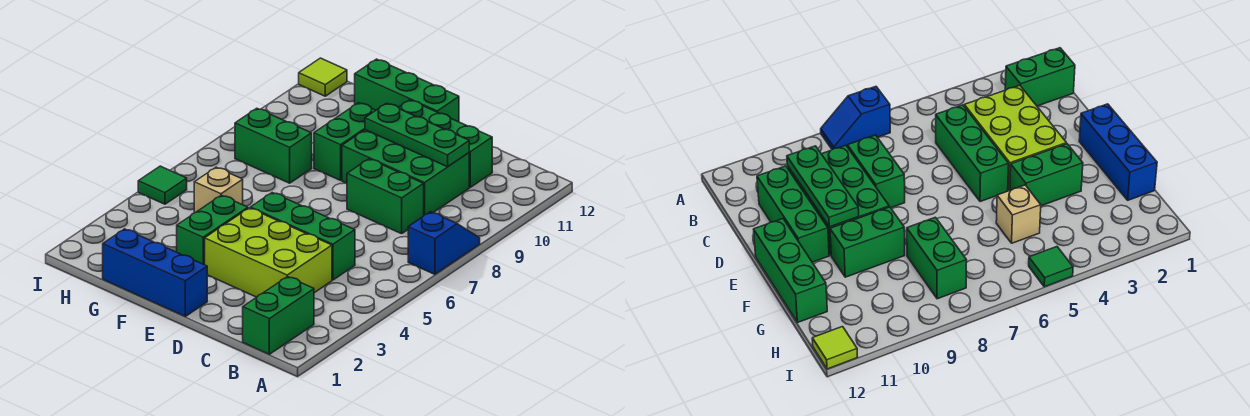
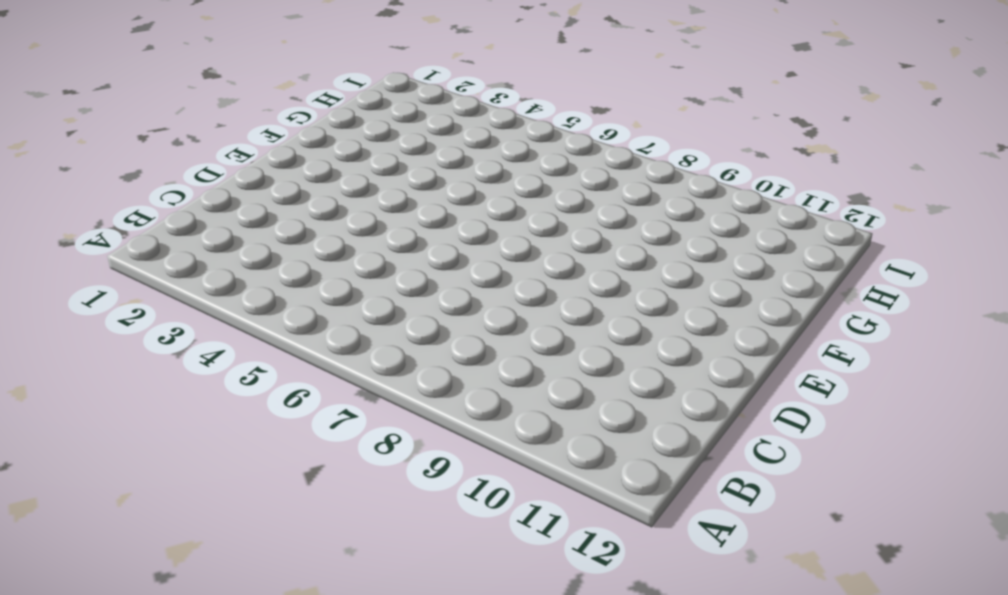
none -> blue 1x2 slope [408,212,480,274]
none -> green 1x2 brick [243,277,314,354]
none -> lime 2x3 brick [205,208,332,297]

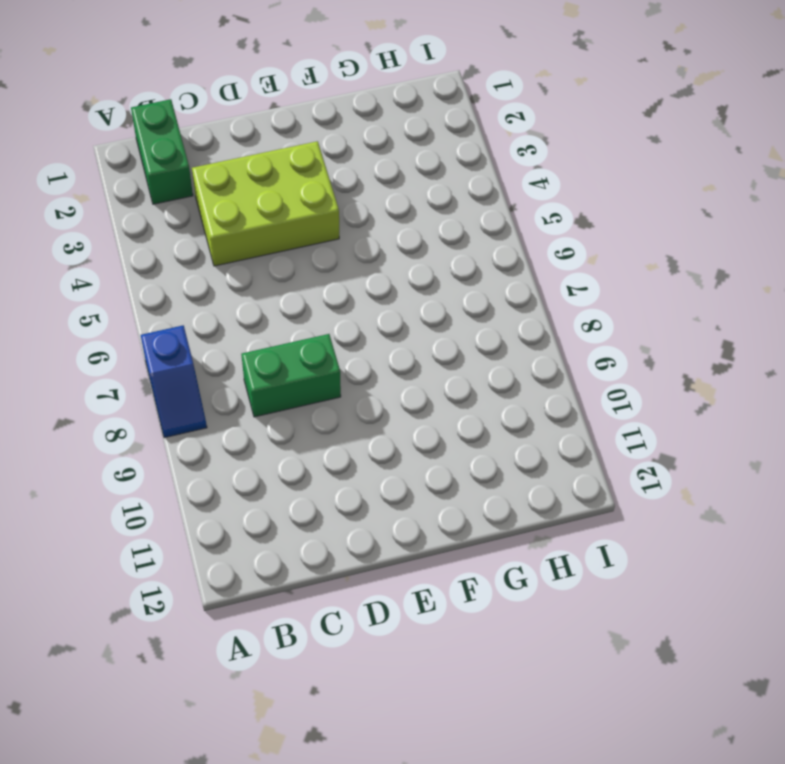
none -> green 1x3 brick [250,193,355,280]
none -> green 2x3 brick [342,130,469,215]
none -> green 1x3 brick [399,100,492,187]

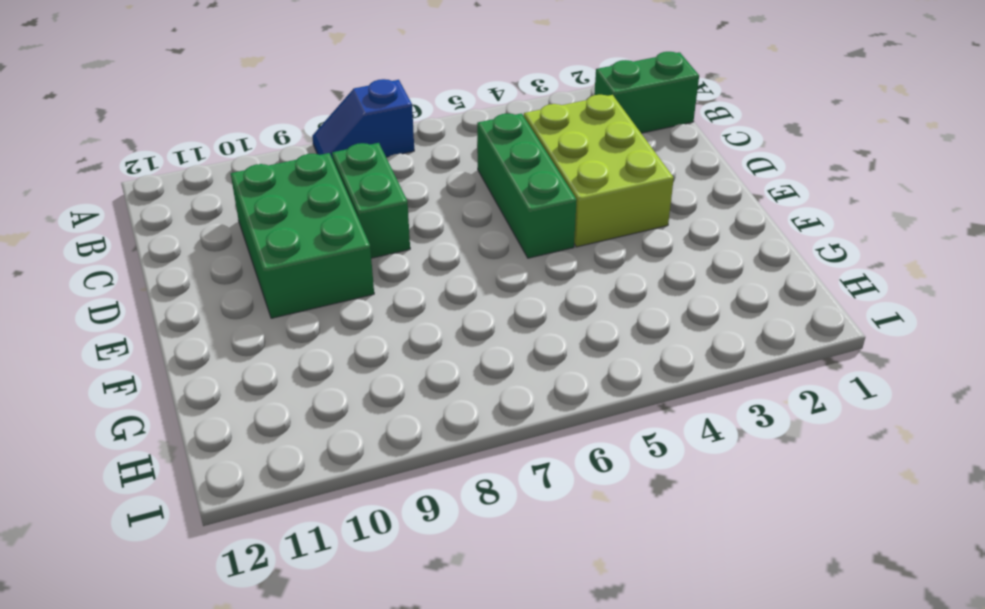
none -> green 1x3 brick [399,100,492,187]
none -> blue 1x3 brick [103,229,207,316]
none -> green 1x3 brick [355,59,459,122]

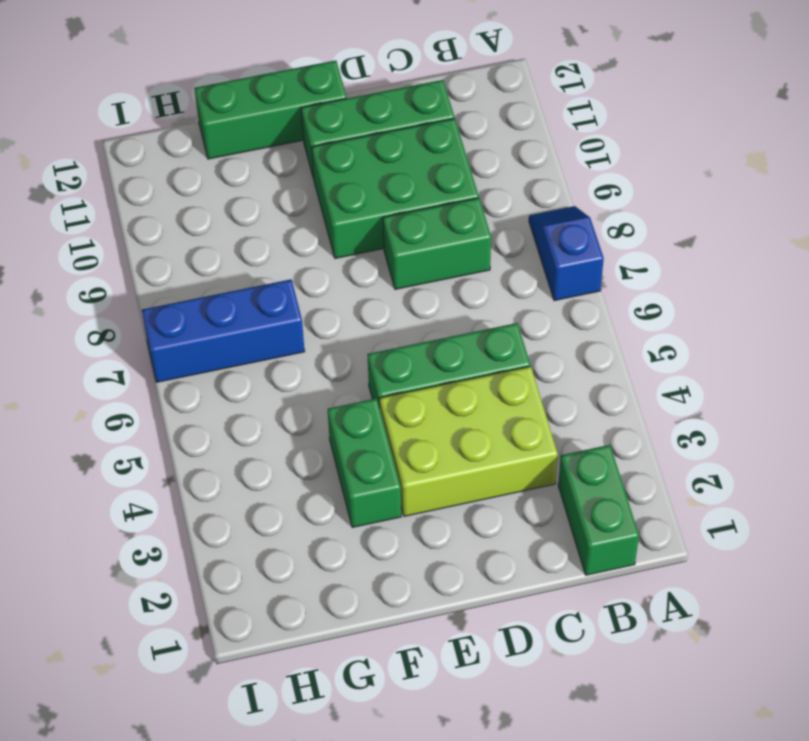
blue 1x3 brick [142,279,305,382] -> blue 1x3 brick moved to [103,229,207,316]
none -> green 1x2 brick [314,103,376,180]
none -> tan 1x1 brick [194,167,243,213]
none -> green 1x2 brick [235,108,312,183]

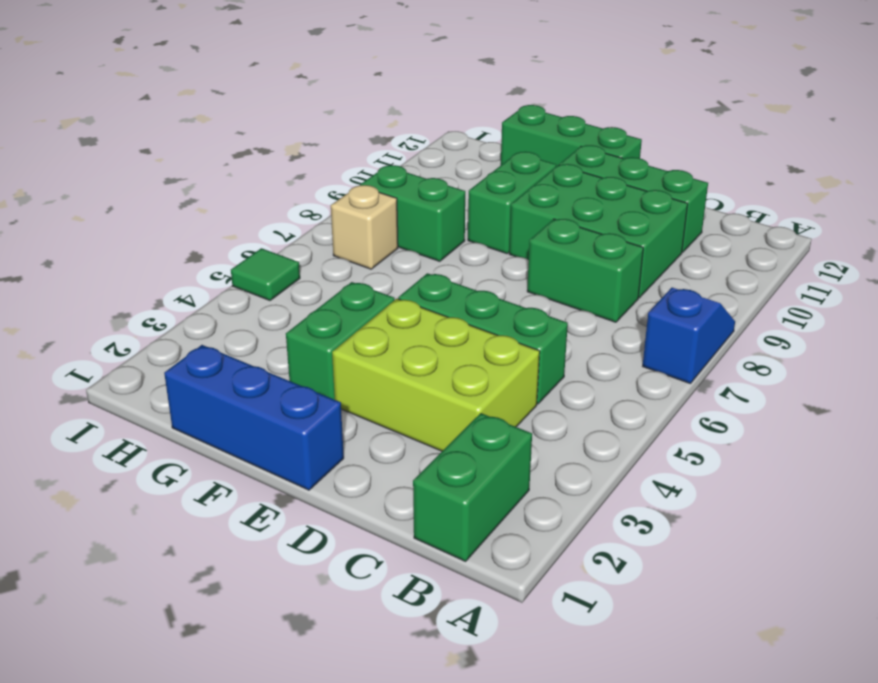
tan 1x1 brick [331,185,398,269] -> tan 1x1 brick moved to [194,167,243,213]
none -> lime 1x1 tile [299,58,347,96]
none -> green 1x3 plate [365,103,469,167]

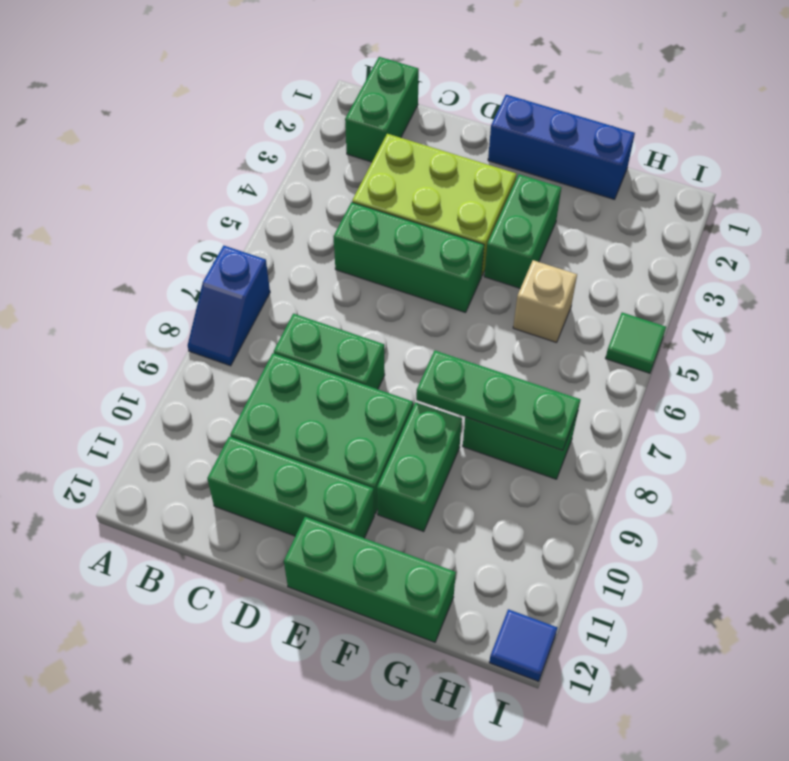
green 1x3 plate [416,350,581,450] -> green 1x3 plate moved to [365,103,469,167]
blue 1x1 tile [489,609,557,682] -> lime 1x1 tile [299,58,347,96]

